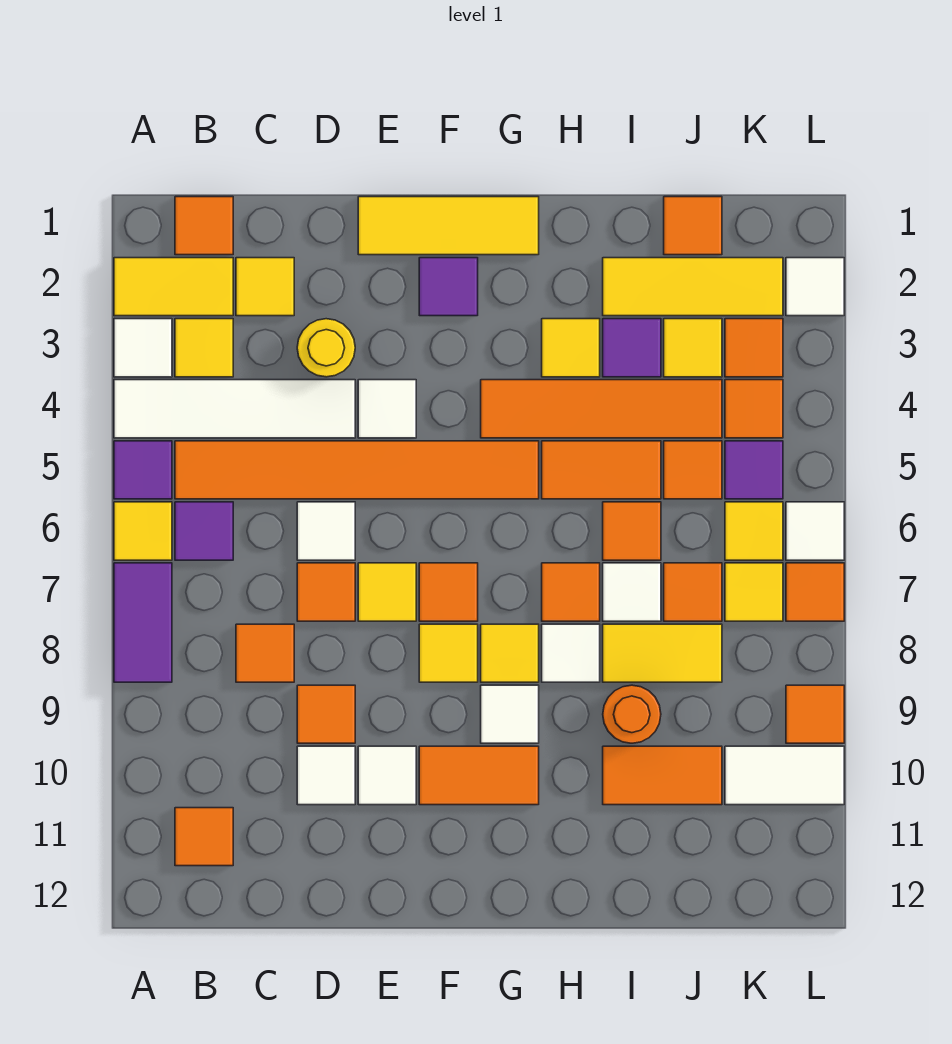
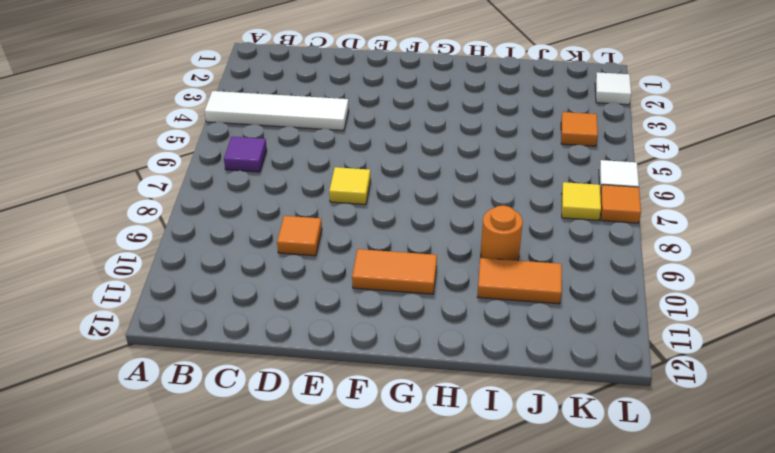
none -> yellow 1x2 tile [114,258,233,316]
none -> white 1x1 tile [114,319,172,377]
none -> purple 1x1 tile [114,441,172,499]
none -> yellow 1x1 tile [114,502,172,560]

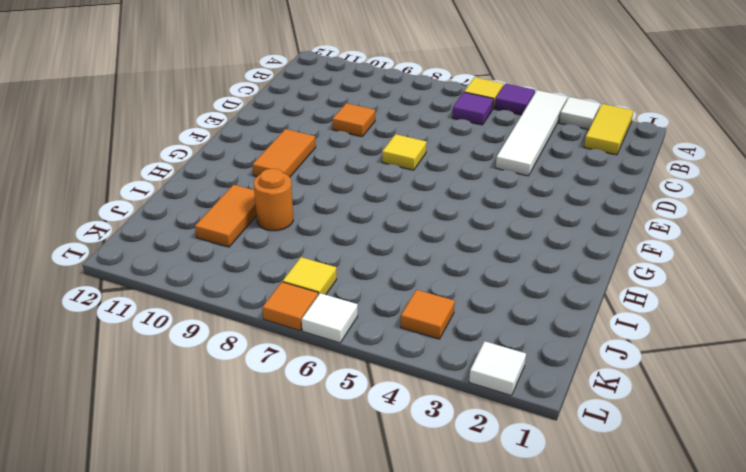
none -> purple 1x2 tile [114,563,172,682]
none -> orange 1x1 tile [175,197,233,255]
none -> yellow 1x1 tile [175,319,233,377]
none -> orange 1x6 tile [175,441,539,499]

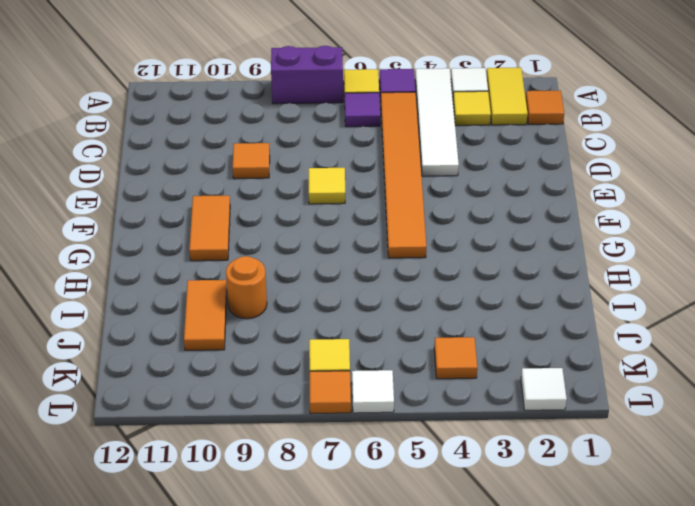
purple 1x2 brick [271,46,343,104] -> purple 1x2 tile [114,563,172,682]
none -> orange 1x1 tile [175,808,233,866]
none -> yellow 1x1 tile [236,258,294,316]
none -> orange 1x1 tile [236,624,294,682]
none -> yellow 1x1 round brick [297,319,355,377]

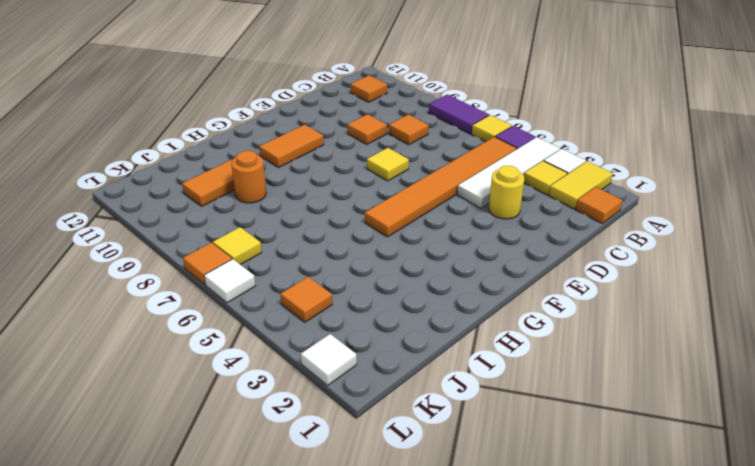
none -> purple 1x1 tile [175,502,233,560]
none -> yellow 1x1 tile [236,258,294,316]
none -> white 1x1 tile [297,502,355,560]
none -> orange 1x1 tile [297,563,355,621]

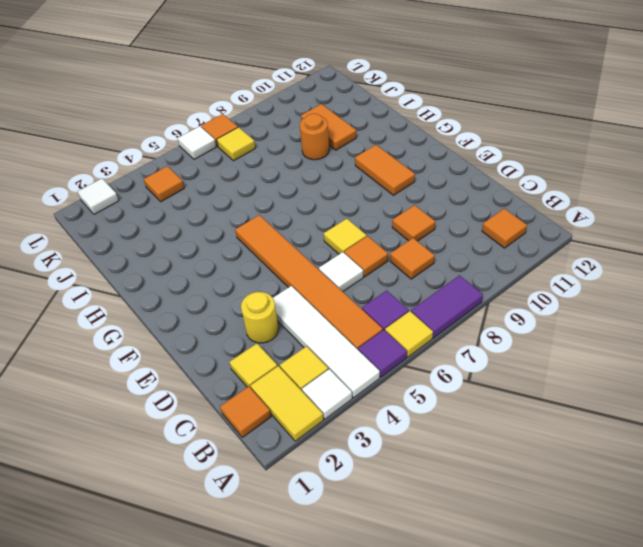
none -> white 1x1 tile [297,746,355,805]
none -> yellow 1x3 tile [358,197,539,255]
none -> white 1x1 tile [358,380,416,438]
none -> white 1x1 tile [358,746,416,805]

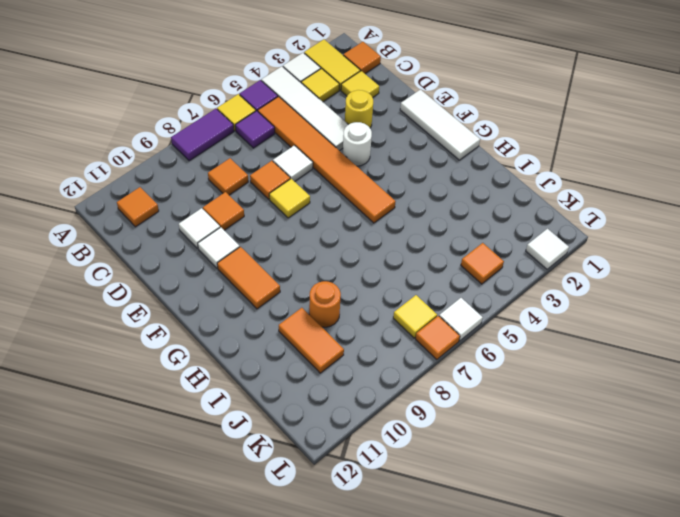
white 1x3 tile [400,89,480,160] -> yellow 1x3 tile [358,197,539,255]
white 1x1 round brick [343,122,372,166] -> white 1x1 tile [358,380,416,438]
none -> purple 1x1 tile [419,258,478,316]
none -> orange 1x1 tile [419,563,478,621]
none -> yellow 1x1 tile [419,624,478,682]
none -> orange 1x4 tile [481,380,722,438]

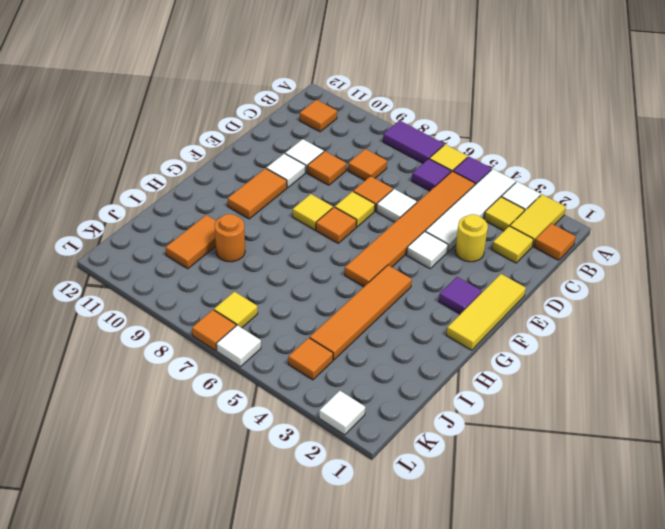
none -> yellow 1x1 tile [481,624,539,682]
none -> white 1x1 tile [481,685,539,743]
none -> yellow 1x1 tile [542,319,600,377]
none -> orange 1x2 tile [542,441,661,499]

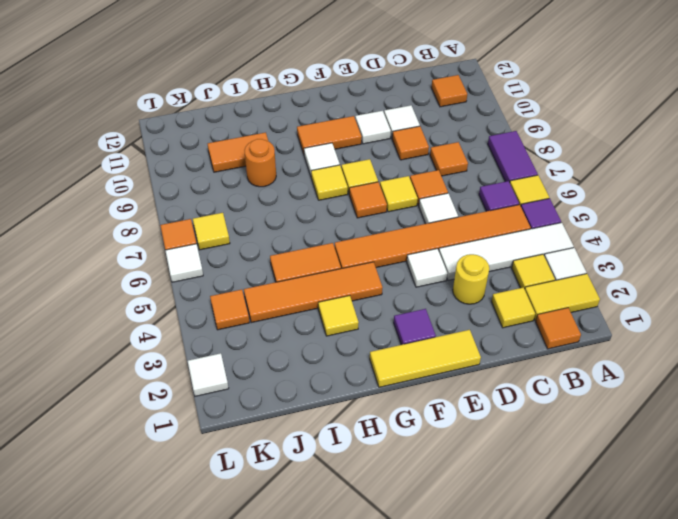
none -> orange 1x1 tile [542,563,600,621]
none -> white 1x1 tile [542,624,600,682]
none -> yellow 1x3 tile [603,258,783,316]
none -> purple 1x1 tile [603,319,661,377]

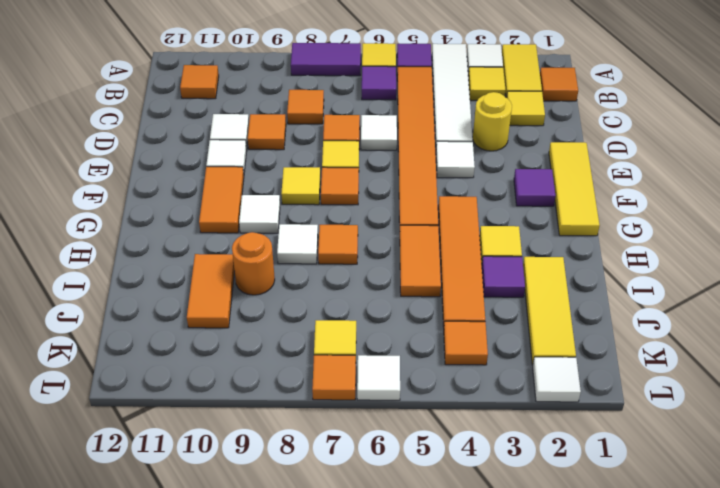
none -> yellow 1x1 tile [481,624,539,682]
none -> orange 1x1 tile [603,502,661,560]
none -> white 1x1 tile [603,563,661,621]
none -> yellow 1x2 tile [603,624,722,682]

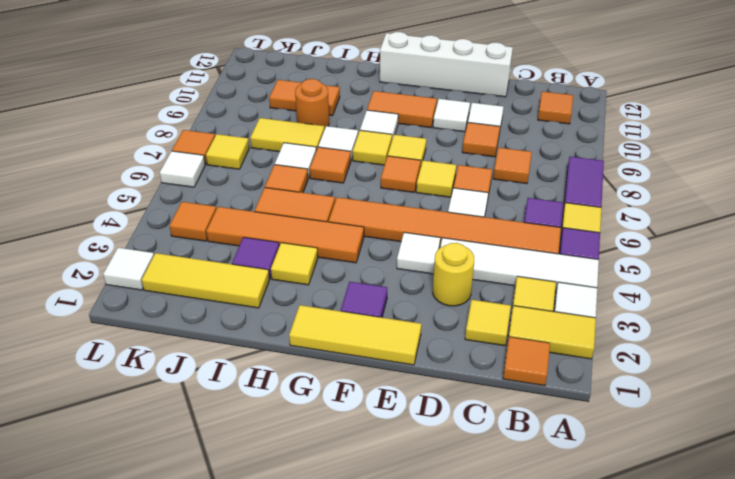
white 1x4 brick [380,32,513,97] -> none
none -> orange 1x1 tile [664,197,722,255]
none -> yellow 1x1 tile [664,319,722,377]
none -> orange 1x1 tile [664,441,722,499]
none -> orange 1x1 tile [664,563,722,621]

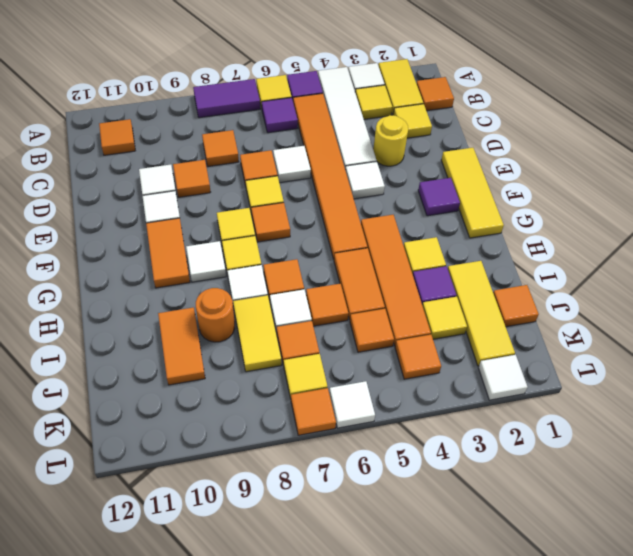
none -> orange 1x1 tile [725,319,783,377]
none -> purple 1x1 tile [725,441,783,499]
none -> yellow 1x1 tile [725,502,783,560]
none -> white 1x2 tile [725,746,844,805]

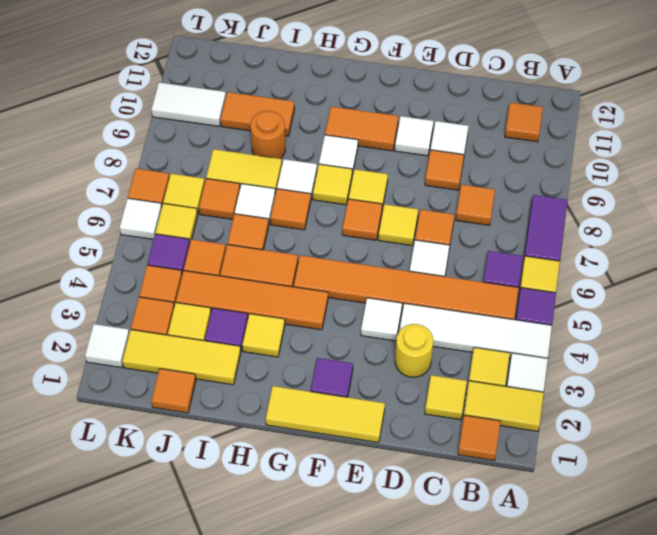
none -> orange 1x1 tile [786,685,844,743]

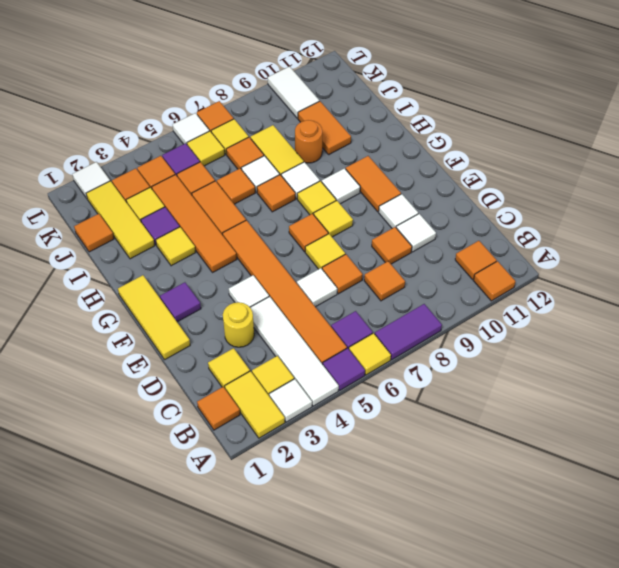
orange 1x1 tile [474,261,515,301] -> orange 1x1 tile moved to [786,685,844,743]

